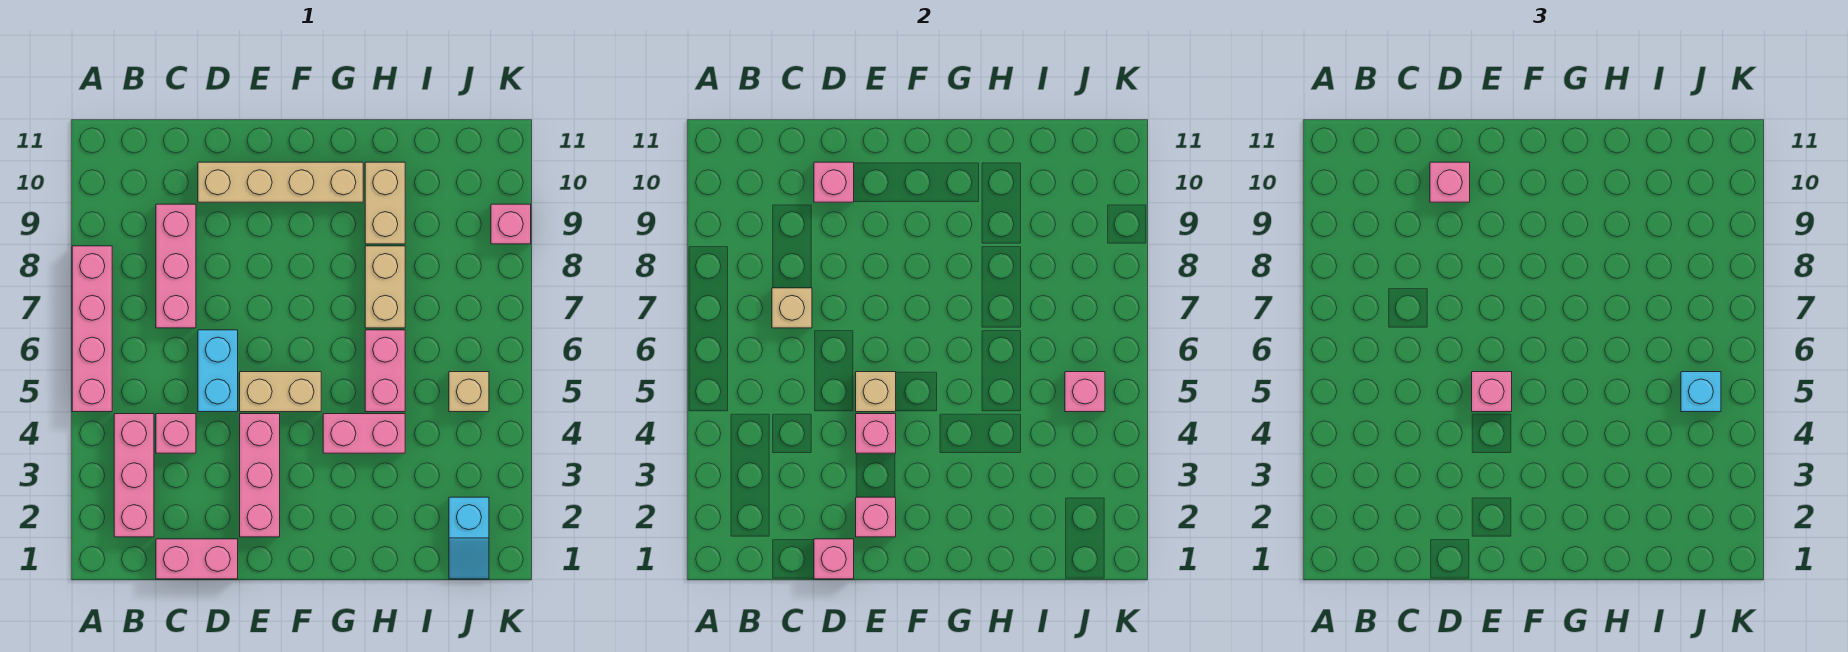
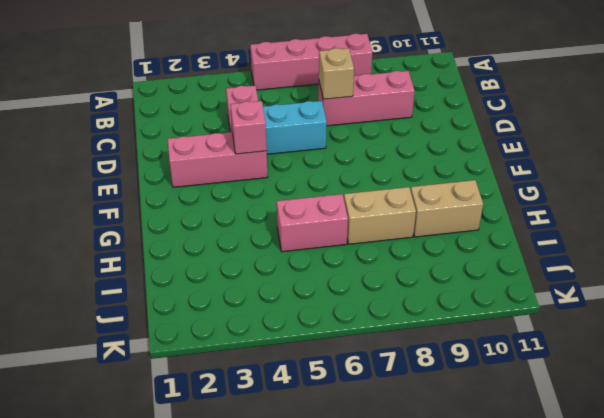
none -> pink 1x3 brick [114,414,154,537]
none -> pink 1x2 brick [156,539,238,579]
none -> tan 1x4 brick [198,162,363,202]

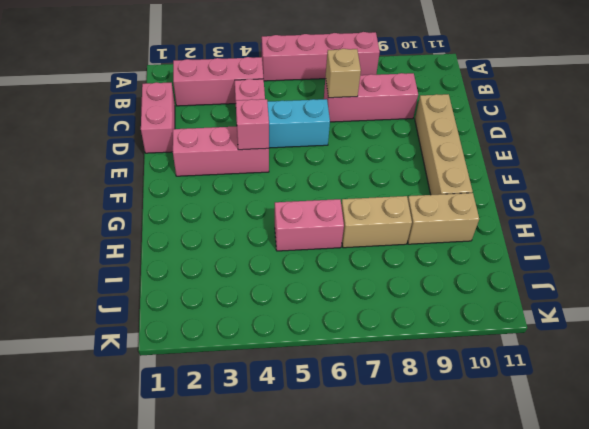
none -> tan 1x2 brick [240,372,321,412]
none -> pink 1x2 brick [323,414,405,453]
none -> cyan 1x2 slope [449,497,489,579]

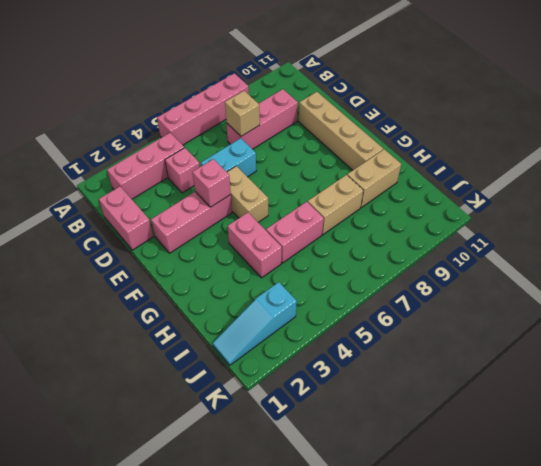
cyan 1x3 slope [213,282,297,365] -> cyan 1x2 slope [449,497,489,579]
none -> tan 1x1 brick [449,372,489,412]
none -> pink 1x1 brick [491,204,531,244]
none -> pink 1x1 brick [814,539,854,579]

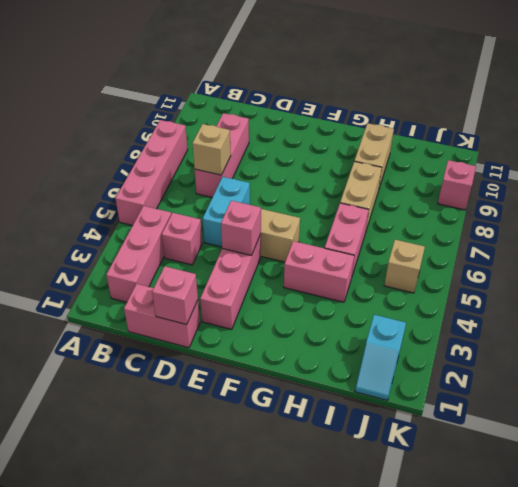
none -> tan 1x4 brick [198,162,363,202]
none -> pink 1x1 brick [814,162,854,202]
none -> pink 1x1 brick [856,497,896,537]

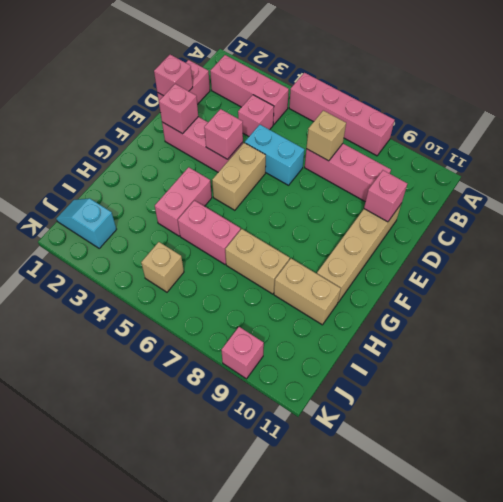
none -> tan 1x1 brick [856,372,896,412]
none -> pink 1x1 brick [1065,372,1105,412]
none -> pink 1x1 brick [1430,162,1470,202]

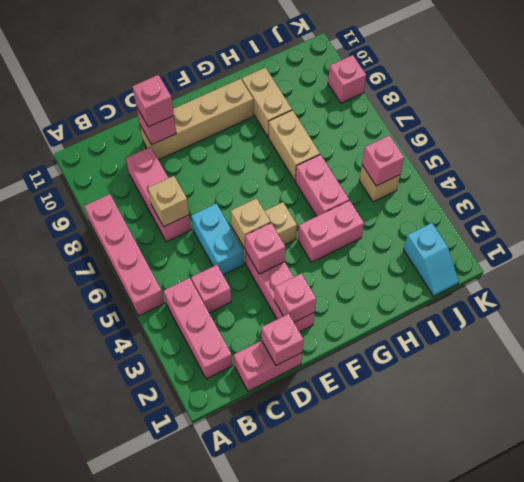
none -> pink 1x1 brick [1472,372,1512,412]
none -> cyan 1x1 brick [1681,372,1721,412]

